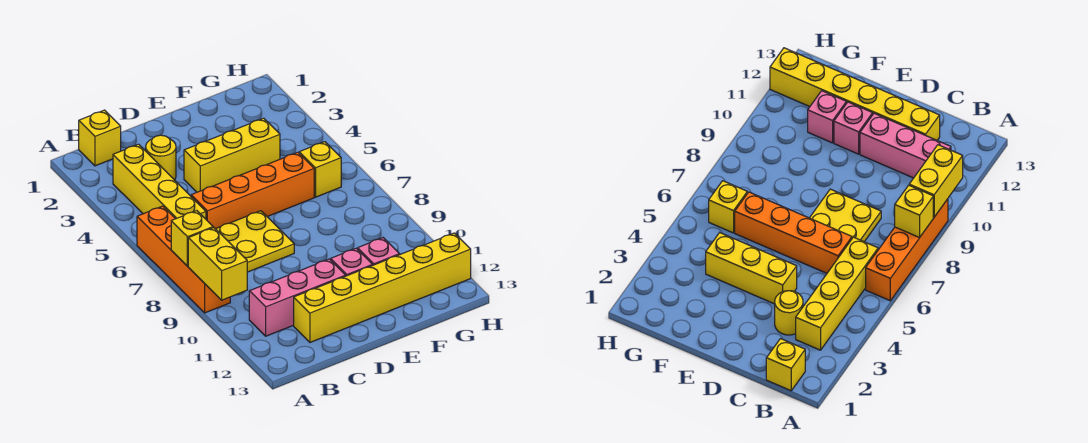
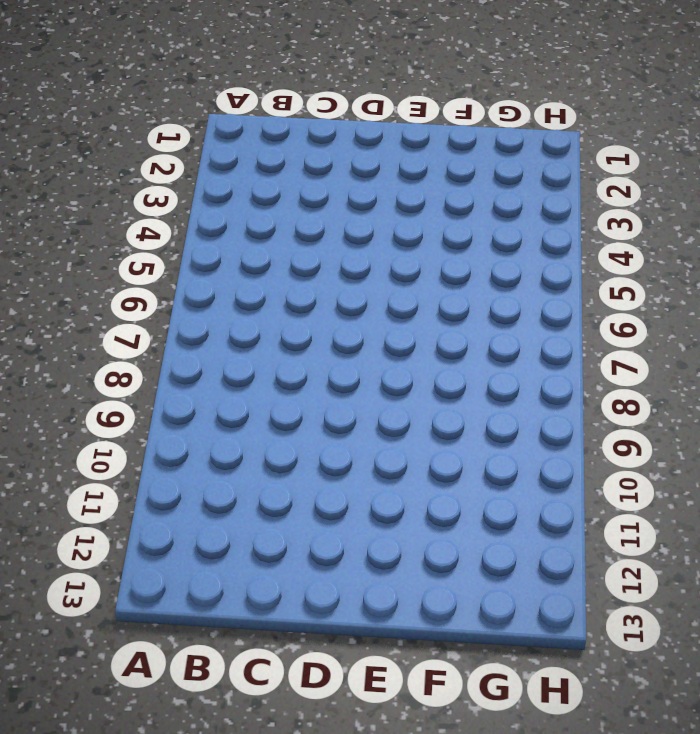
none -> orange 1x4 brick [137,206,230,313]
none -> yellow 1x1 brick [79,110,121,166]
none -> yellow 1x4 brick [113,144,206,219]

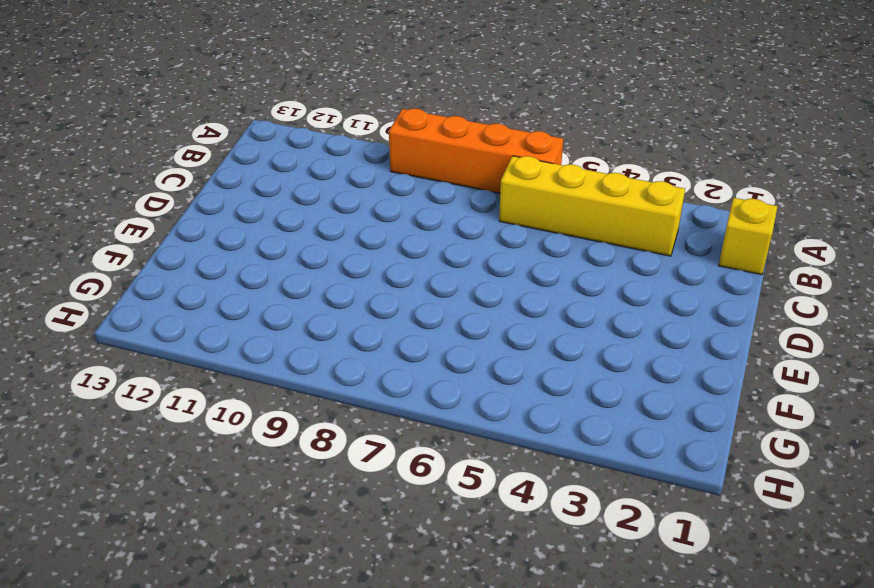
none -> pink 1x3 brick [249,259,346,336]
none -> yellow 1x1 round brick [146,135,176,180]
none -> orange 1x4 brick [191,152,314,229]

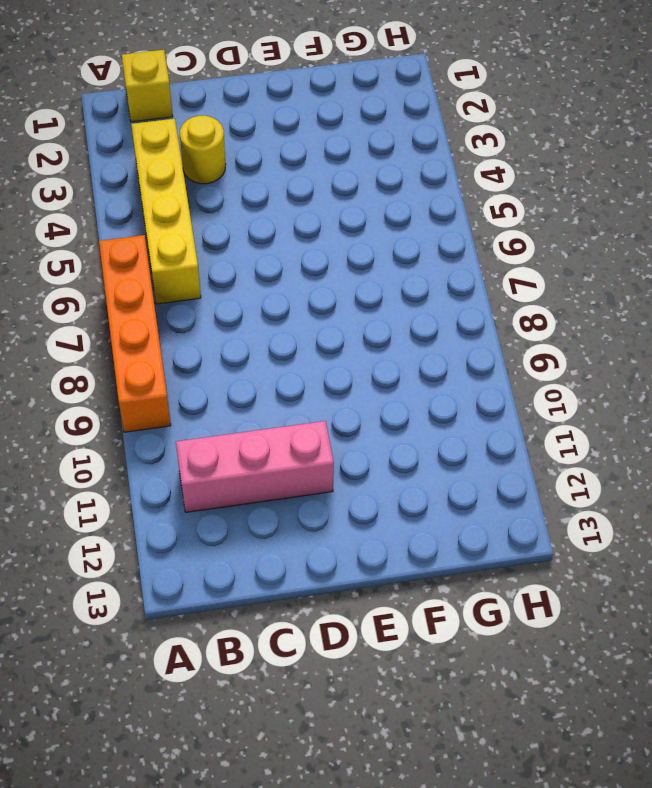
none -> orange 1x4 brick [191,152,314,229]
none -> yellow 2x2 plate [216,211,294,272]
none -> yellow 1x6 brick [294,233,471,342]

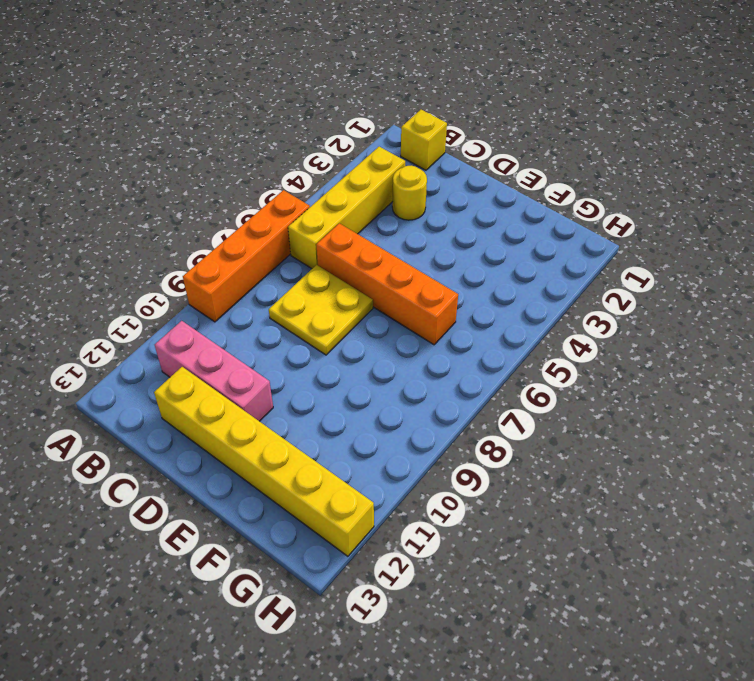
none -> yellow 1x3 brick [184,118,280,192]
none -> pink 1x1 brick [331,248,373,276]
none -> pink 1x1 brick [358,238,400,265]

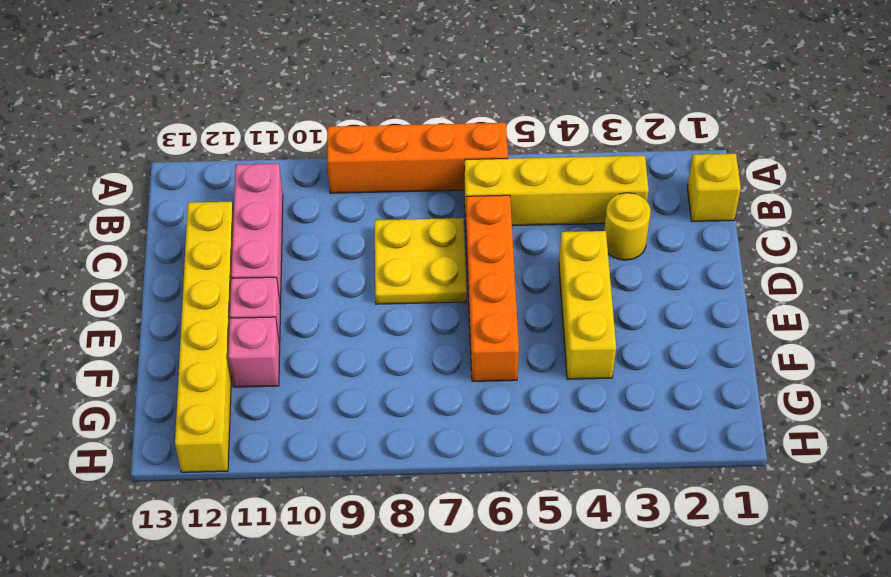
none -> yellow 1x1 brick [299,142,341,197]
none -> yellow 1x1 brick [171,211,213,266]
none -> yellow 1x2 brick [188,227,247,300]

